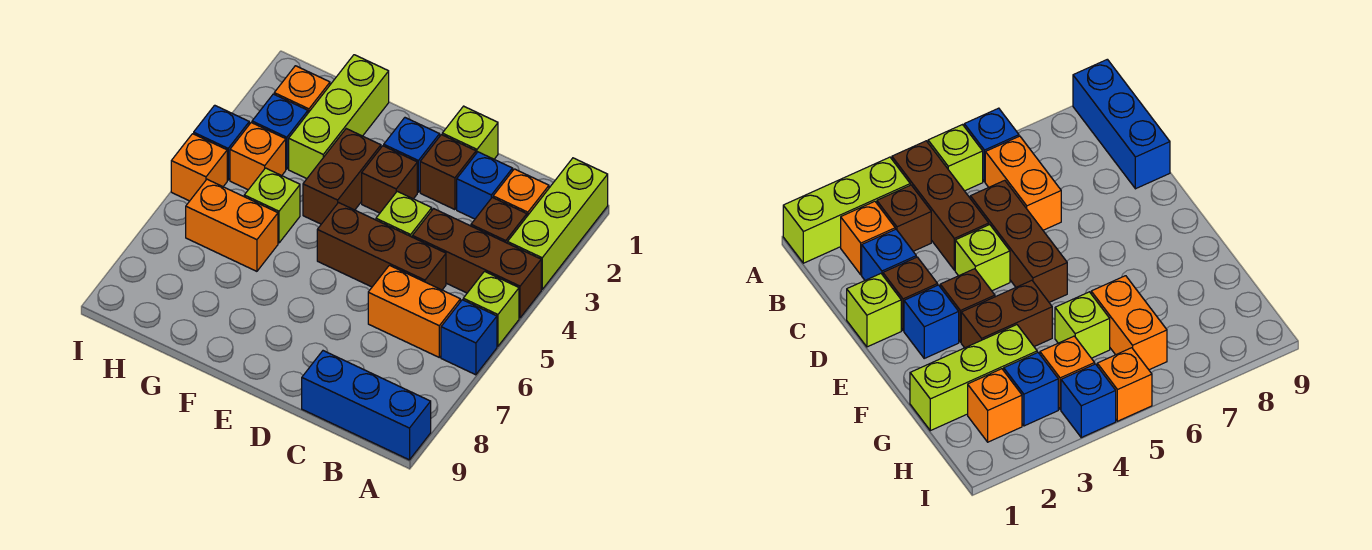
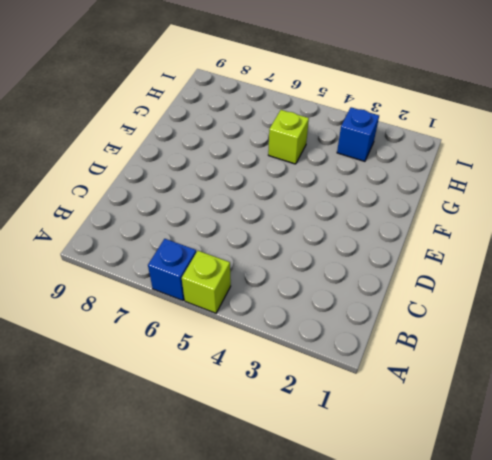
none -> lime 1x3 brick [508,158,608,289]
none -> brown 1x3 brick [412,209,541,318]
none -> blue 1x3 brick [302,351,431,460]

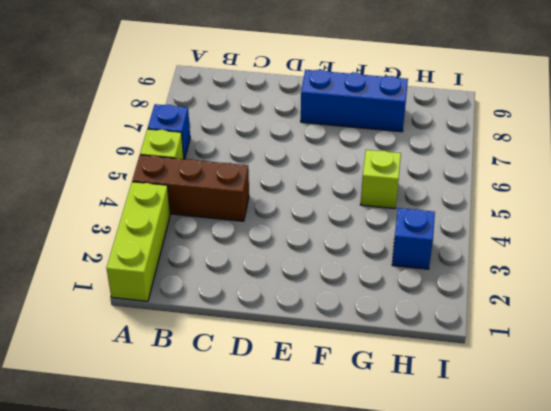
blue 1x3 brick [301,70,408,132] -> blue 1x3 brick moved to [302,351,431,460]
none -> orange 1x1 brick [493,169,549,216]
none -> brown 1x1 brick [471,197,527,243]
none -> orange 1x2 brick [368,265,460,357]

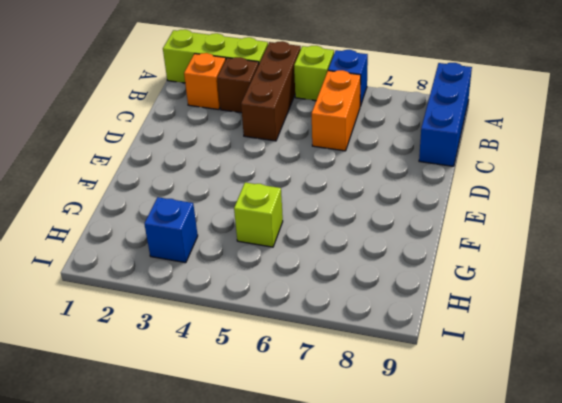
none -> blue 1x1 brick [457,152,513,219]
none -> brown 1x3 brick [317,203,446,290]
none -> lime 1x1 brick [442,106,498,159]

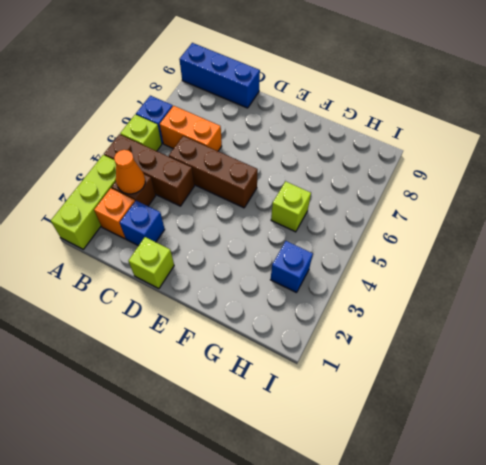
orange 1x1 cone [114,150,145,194] -> none
none -> brown 1x1 brick [420,135,476,210]
none -> lime 1x1 brick [376,191,432,237]
none -> blue 1x1 brick [384,118,440,192]

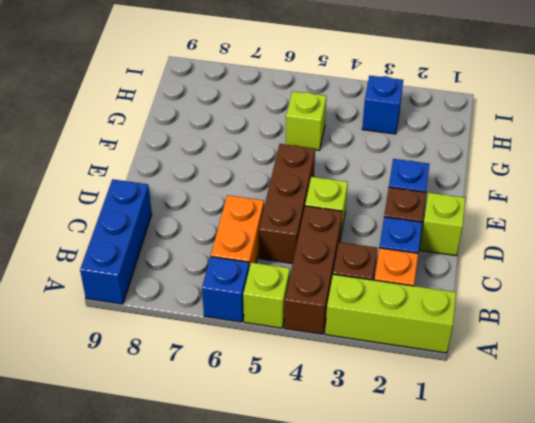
none -> brown 1x1 brick [362,146,417,213]
none -> brown 1x2 brick [303,129,381,224]
none -> lime 1x3 brick [289,55,389,179]

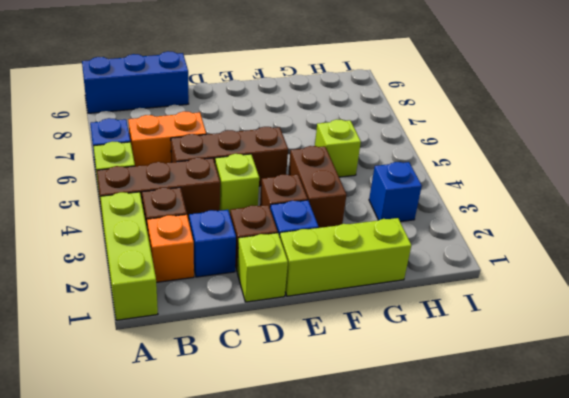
lime 1x3 brick [280,218,411,296] -> lime 1x3 brick turned to [289,55,389,179]
none -> orange 1x2 brick [186,179,278,271]
none -> orange 1x1 brick [274,66,330,113]
none -> orange 1x1 brick [230,123,286,190]

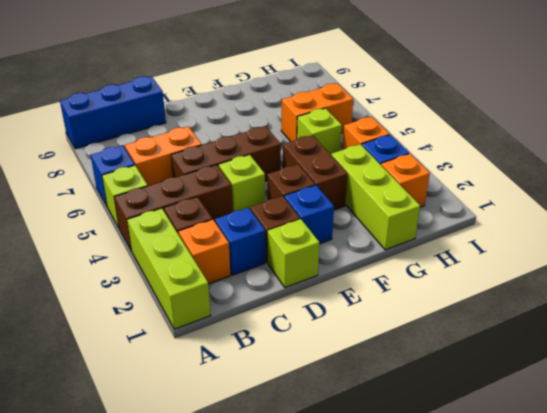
none -> blue 1x1 brick [194,105,249,180]
none -> orange 1x1 brick [171,134,227,201]

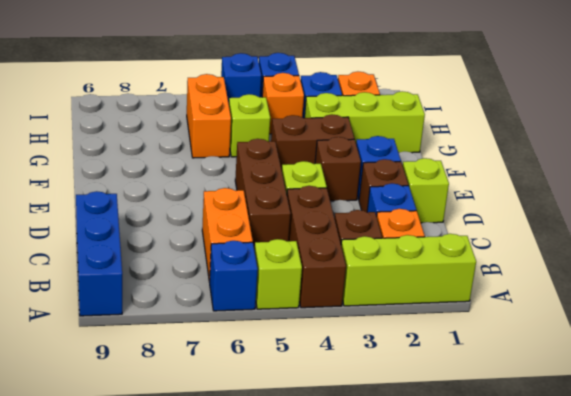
blue 1x1 brick [221,53,261,103] -> orange 1x1 brick [171,134,227,201]

